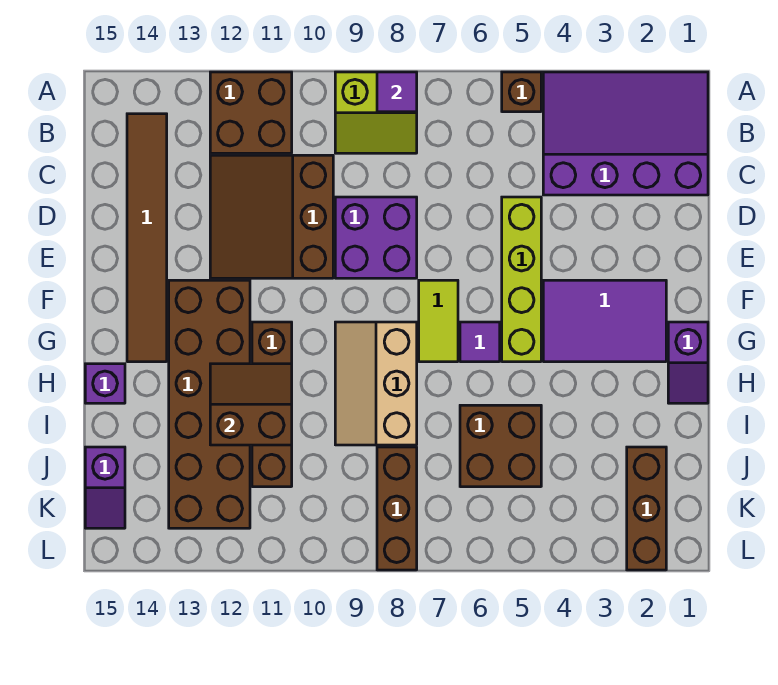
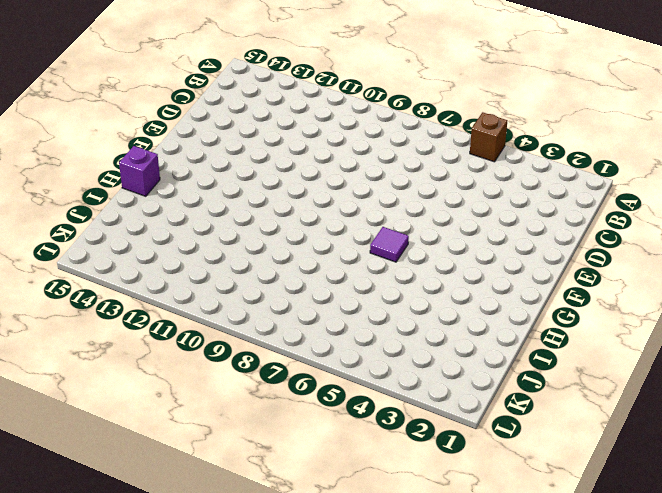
none -> purple 3x4 slope [543,72,708,195]
none -> lime 2x2 slope [335,72,417,153]
none -> brown 2x2 brick [210,72,292,153]

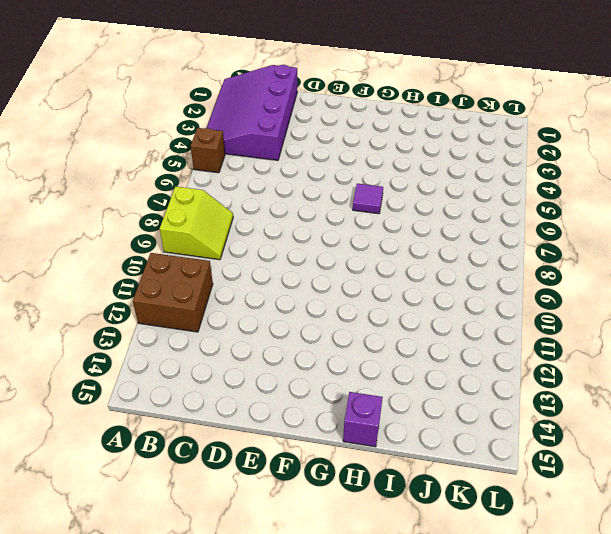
none -> brown 1x6 tile [127,114,167,362]
none -> brown 3x3 slope [210,155,333,278]
none -> lime 1x4 brick [502,197,541,362]

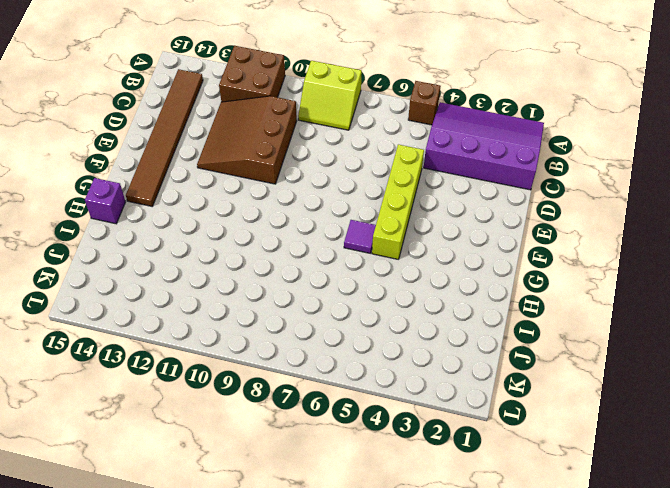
none -> purple 2x2 brick [335,197,417,278]
none -> purple 2x3 tile [543,280,666,362]
none -> lime 1x2 tile [419,280,458,362]

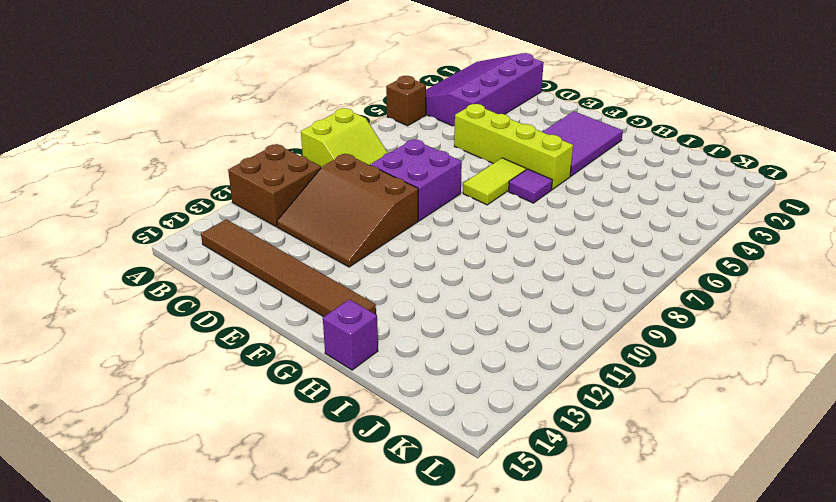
lime 1x2 tile [463,158,526,205] -> lime 1x2 tile turned to [419,280,458,362]
none -> brown 2x6 brick [169,280,250,528]
none -> purple 1x2 slope [668,322,708,403]
none -> tan 2x3 slope [335,322,417,445]

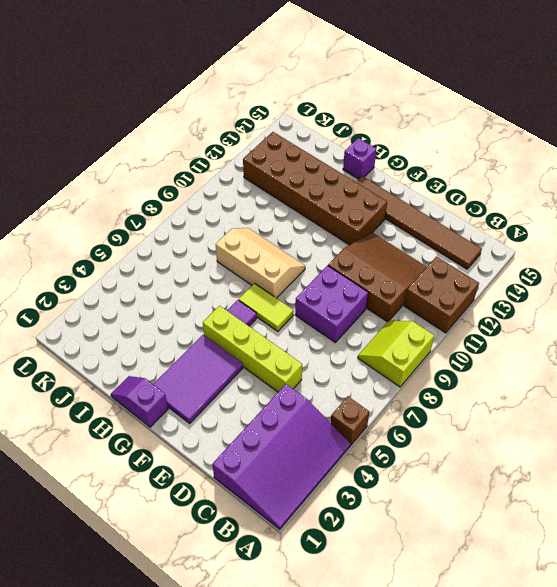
none -> brown 1x4 brick [252,322,292,487]
none -> brown 2x2 brick [460,405,541,487]
none -> brown 1x3 brick [627,447,666,570]

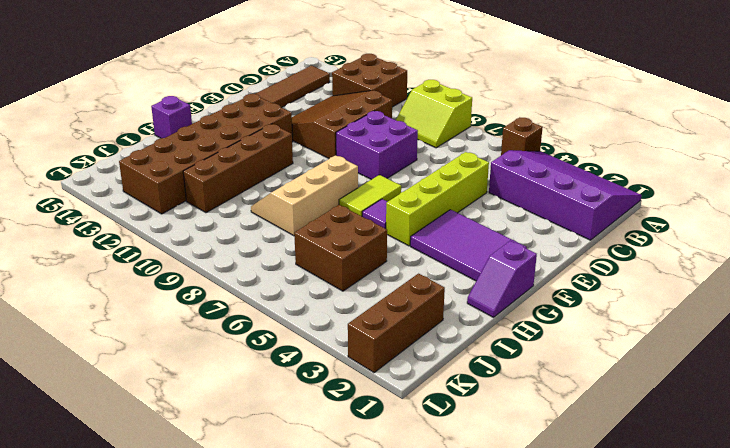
none -> brown 1x3 brick [377,447,417,570]
none -> purple 1x2 slope [85,447,125,528]
none -> purple 1x1 tile [377,72,417,112]

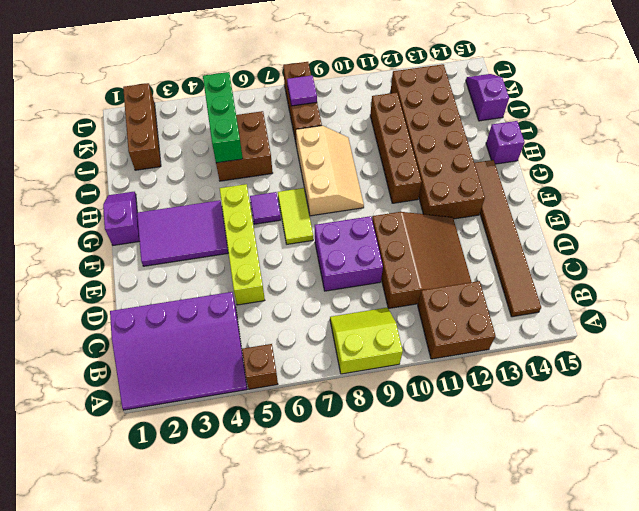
green 1x3 brick [203,72,243,163] -> none
purple 1x1 tile [287,75,317,106] -> purple 1x1 tile moved to [377,72,417,112]
none -> brown 2x2 slope [210,364,292,445]

